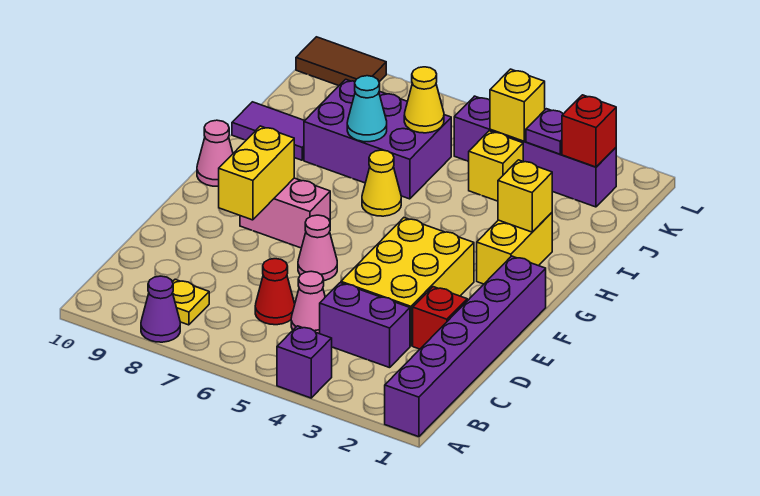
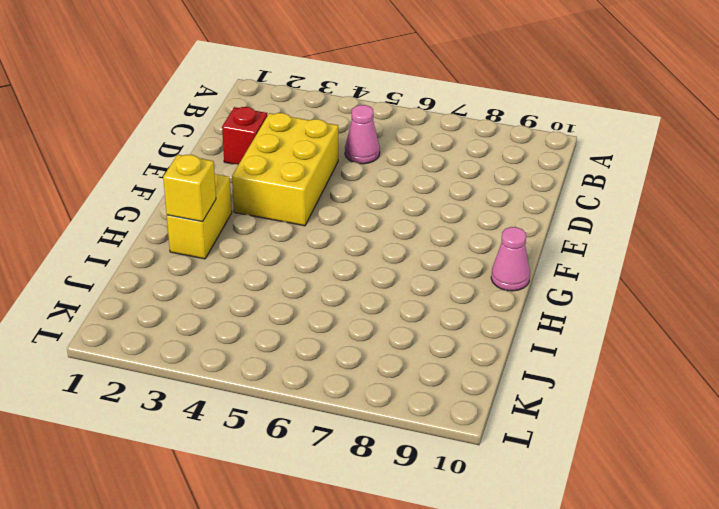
none -> purple 1x6 brick [385,256,546,437]
none -> purple 1x1 brick [277,326,332,398]
none -> purple 1x1 cone [141,276,180,342]

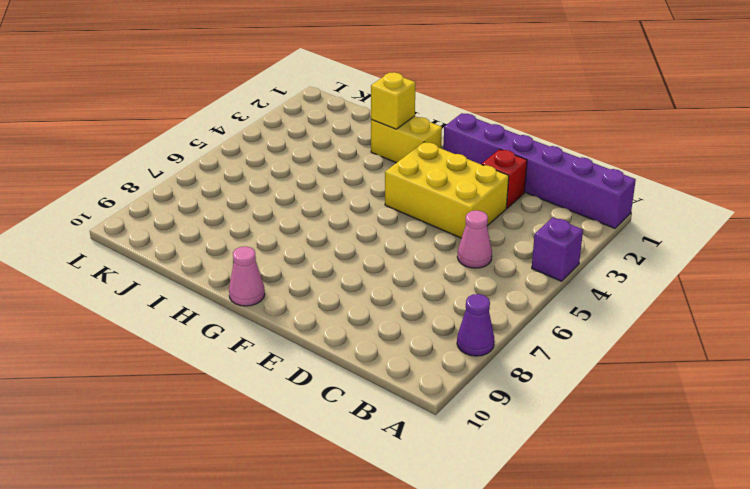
none -> yellow 1x1 plate [173,279,209,325]
none -> purple 1x2 brick [320,283,410,368]
none -> red 1x1 cone [255,259,295,325]

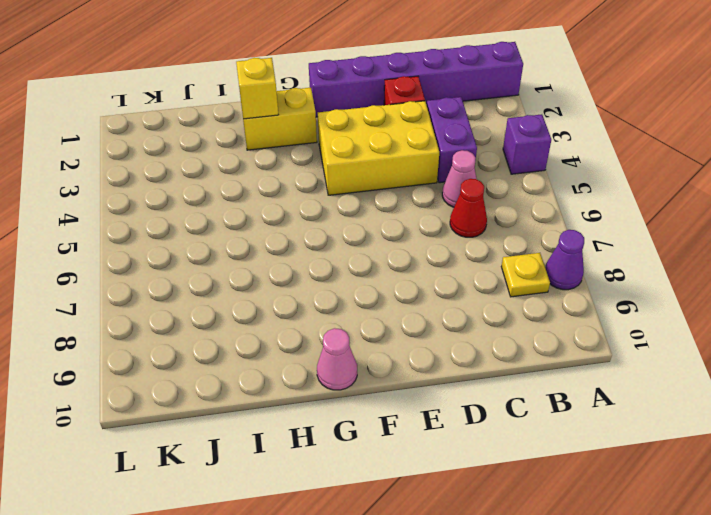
none -> pink 1x1 cone [298,215,337,281]
none -> pink 1x2 brick [240,178,330,248]
none -> yellow 1x1 cone [362,150,401,216]

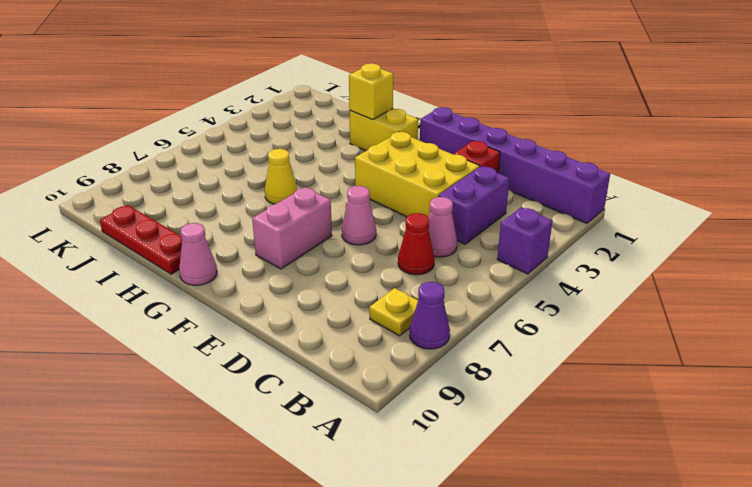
red 1x3 plate [100,205,182,274] -> purple 1x2 tile [232,102,305,160]
none -> purple 2x3 brick [304,79,451,199]
none -> yellow 1x1 brick [469,131,523,201]
none -> purple 1x4 brick [454,96,616,207]

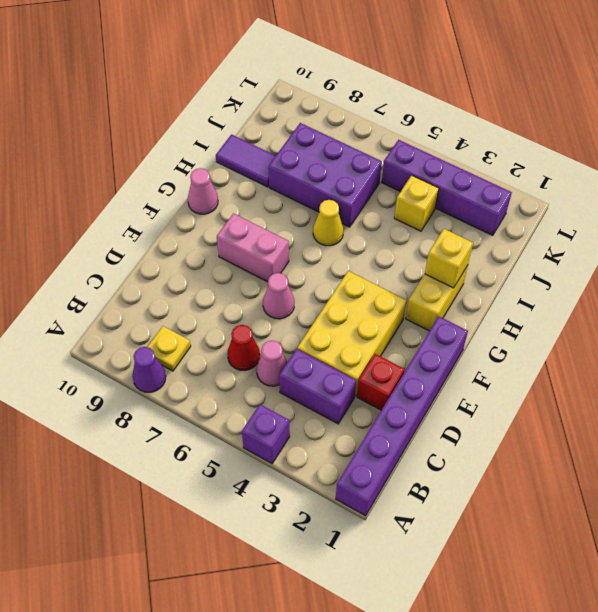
none -> brown 1x2 tile [296,37,386,86]
none -> yellow 1x2 brick [219,126,294,220]
none -> cyan 1x1 cone [347,76,387,142]

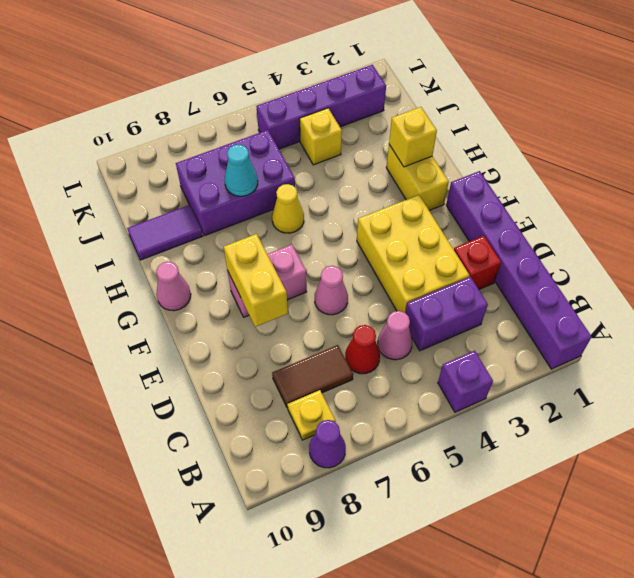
brown 1x2 tile [272,345,353,408] -> brown 1x2 tile moved to [296,37,386,86]
none -> yellow 1x1 cone [404,67,444,133]
none -> red 1x1 brick [562,95,616,167]
none -> purple 1x1 plate [526,109,563,154]

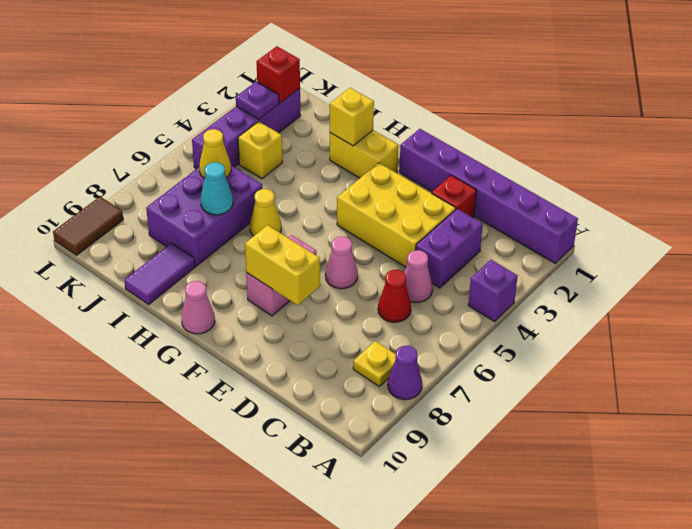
none -> yellow 1x1 brick [490,69,545,141]

